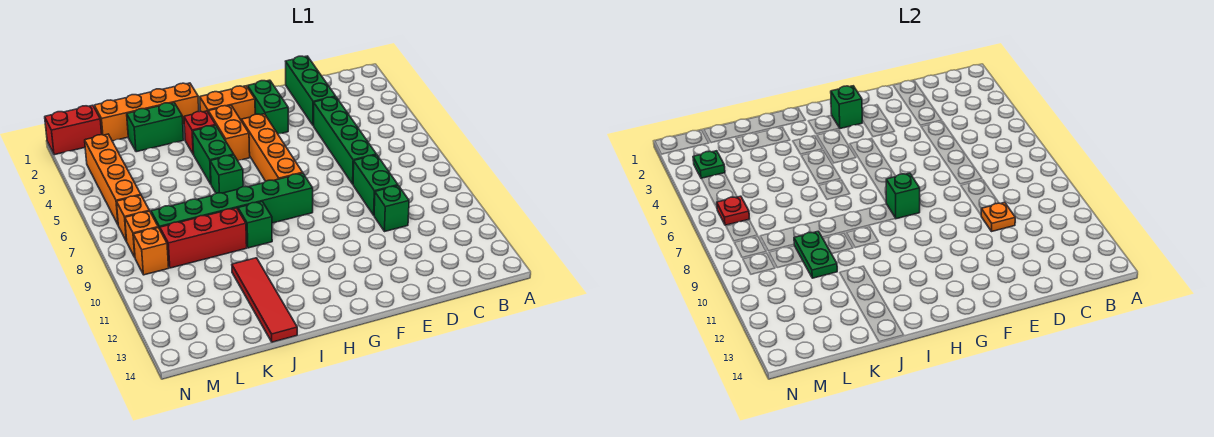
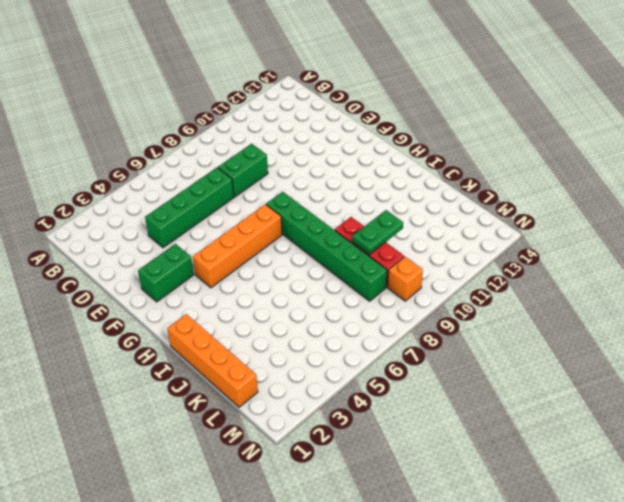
none -> green 1x3 brick [286,56,336,126]
none -> green 1x1 brick [374,186,409,232]
none -> orange 1x2 brick [200,86,255,121]

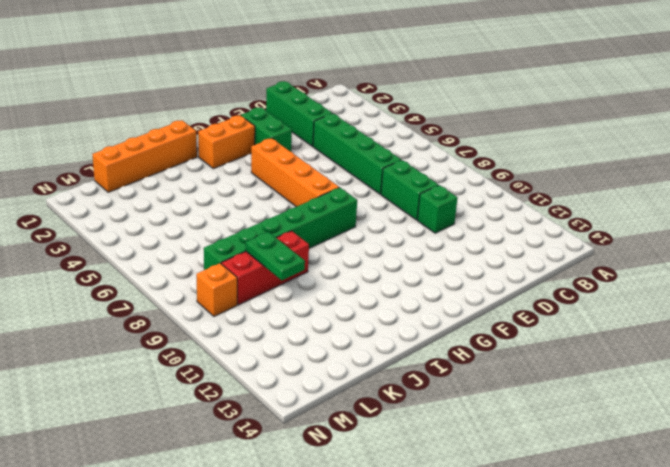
none -> orange 1x2 brick [208,105,250,161]
none -> red 1x1 brick [184,111,215,154]
none -> green 1x2 brick [193,125,234,184]

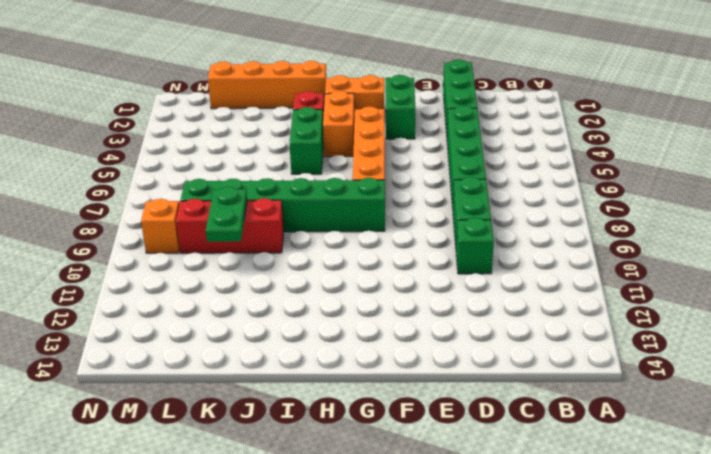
none -> green 1x1 brick [210,155,243,193]
none -> green 1x1 brick [238,202,272,248]
none -> green 1x2 brick [127,103,184,152]

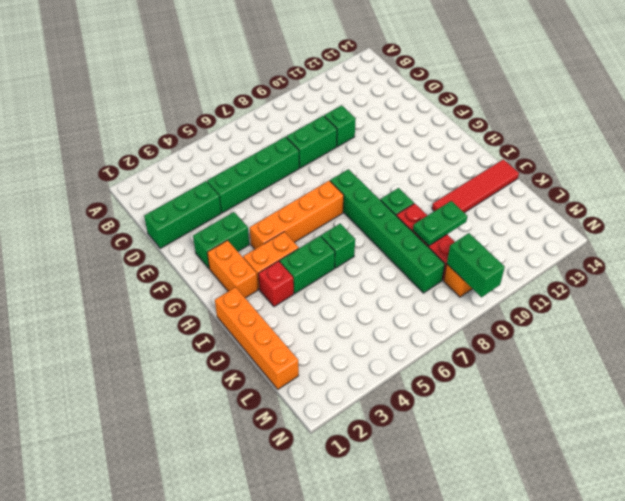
green 1x2 brick [447,233,505,297] -> green 1x2 brick moved to [127,103,184,152]
none -> red 1x2 brick [45,105,102,155]
none -> orange 1x4 brick [85,134,141,224]
none -> orange 1x1 brick [117,195,149,241]

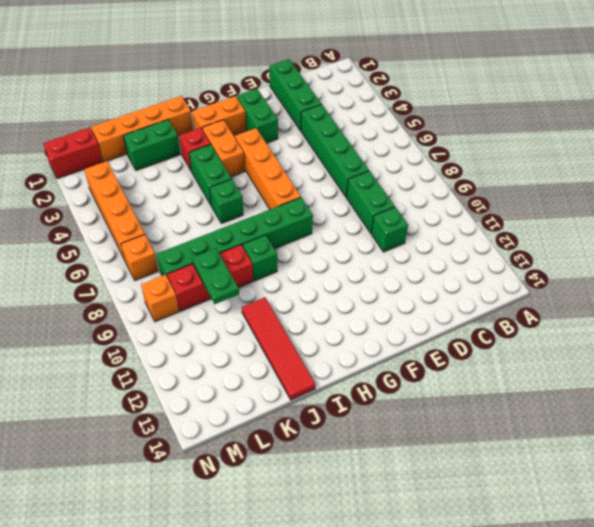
none -> orange 1x1 brick [125,211,158,257]
none -> orange 1x1 plate [981,202,1015,232]
none -> green 1x1 brick [831,86,862,129]

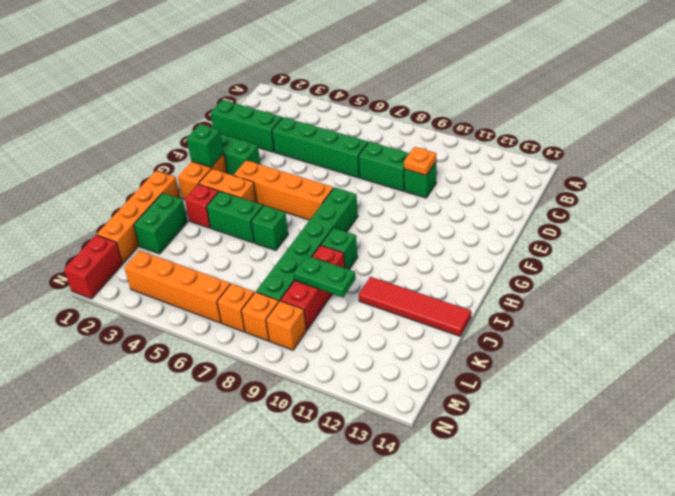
none -> green 1x1 brick [886,173,920,219]
none -> green 1x1 plate [693,151,725,179]
none -> red 1x1 plate [717,196,750,225]

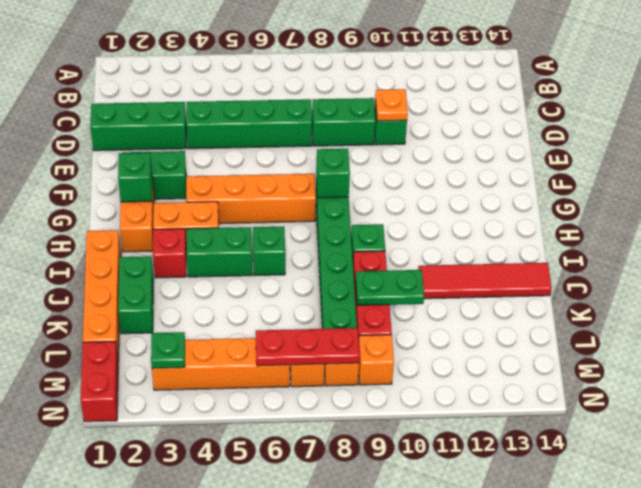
red 1x3 plate [256,328,360,366] -> red 1x1 plate [717,196,750,225]

